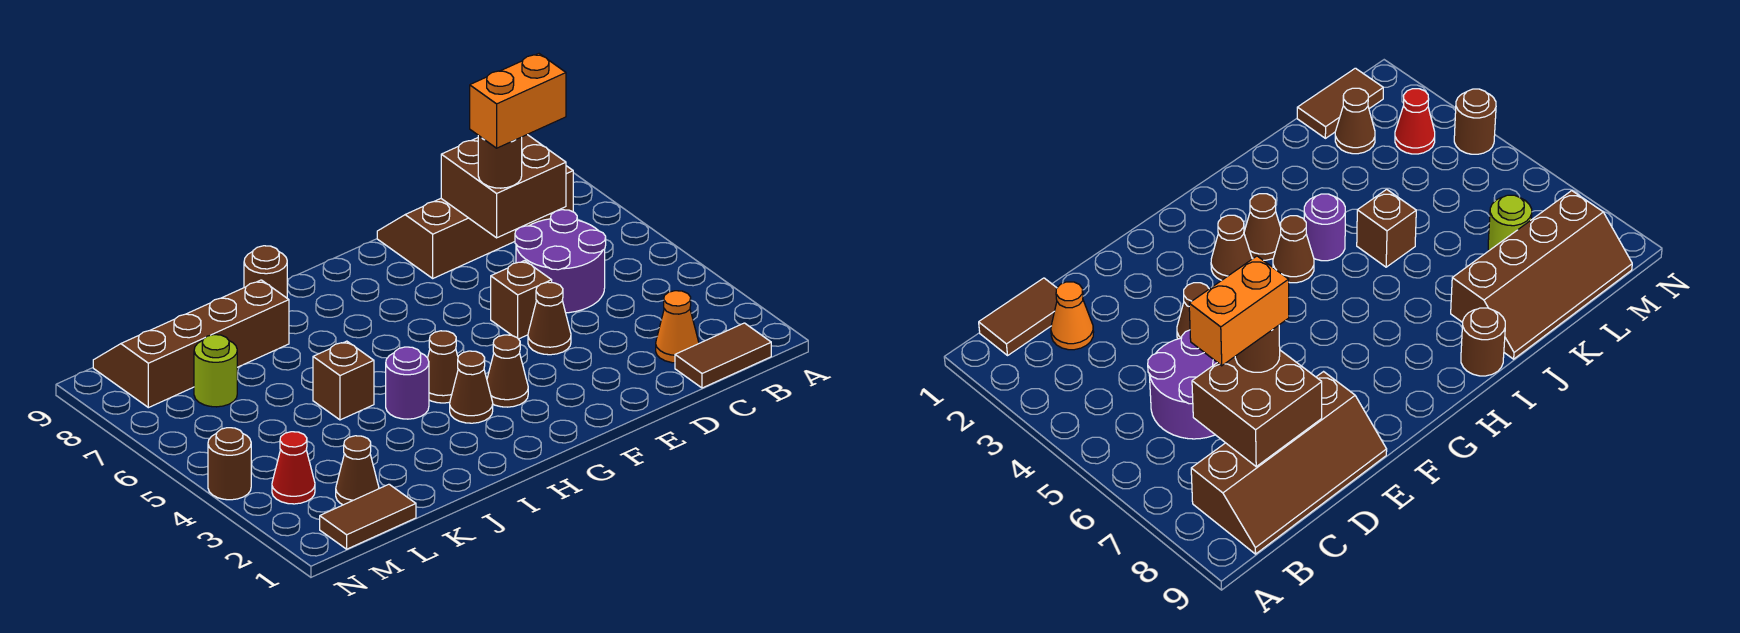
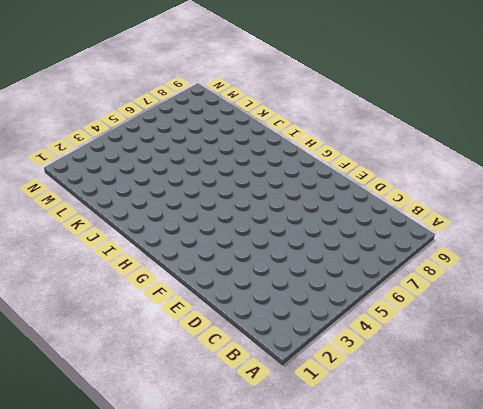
none -> brown 1x2 tile [675,323,771,388]
none -> brown 2x4 slope [377,166,573,278]
none -> orange 1x1 cone [656,291,699,363]

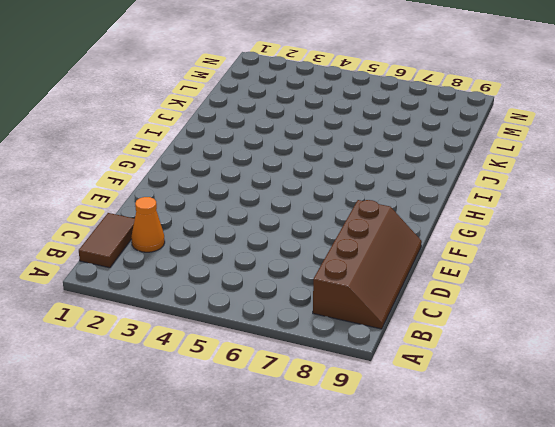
none -> purple 2x2 round brick [515,210,606,313]
none -> brown 1x1 cone [528,282,571,355]
none -> brown 1x1 brick [491,261,552,339]

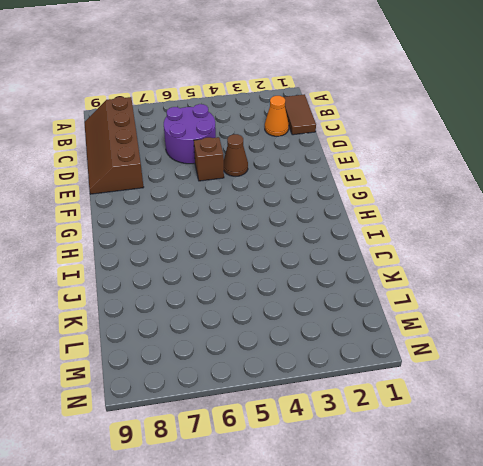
none -> brown 1x1 cone [487,335,528,407]
none -> brown 1x1 cone [450,351,493,423]
none -> brown 1x1 cone [428,331,458,403]

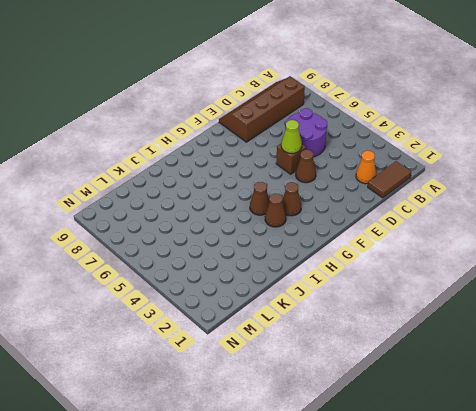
lime 1x1 cone [281,120,302,153] -> none
none -> purple 1x1 round brick [386,347,429,419]
none -> brown 1x1 round brick [244,246,287,298]
none -> brown 1x1 brick [313,341,374,420]

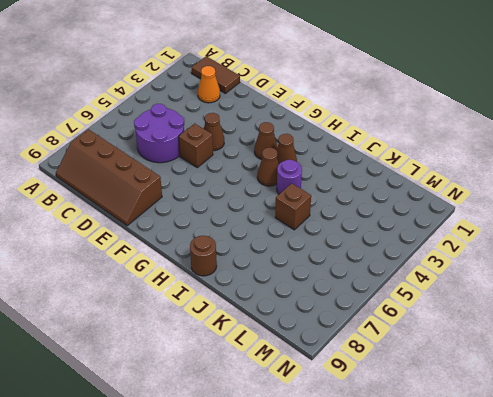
none -> brown 2x4 slope [93,280,289,408]
none -> brown 1x2 tile [320,484,416,549]
none -> brown 1x1 cone [336,436,379,505]

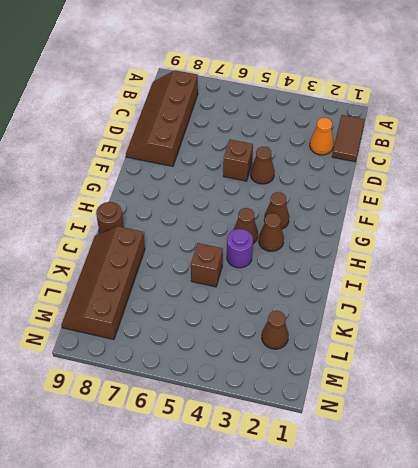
none -> purple 2x2 round brick [515,210,606,313]
none -> brown 1x2 tile [320,484,416,549]
none -> lime 1x1 round brick [194,335,237,407]

